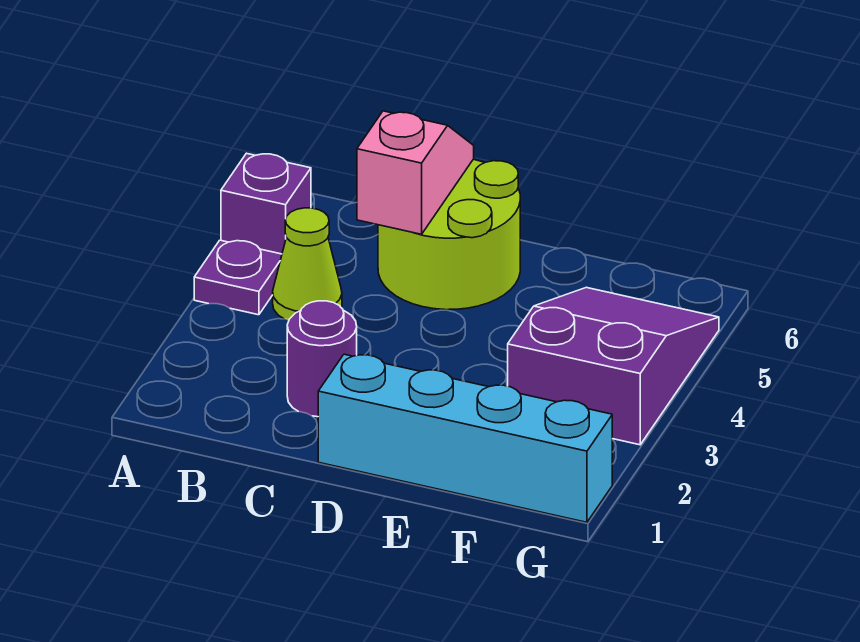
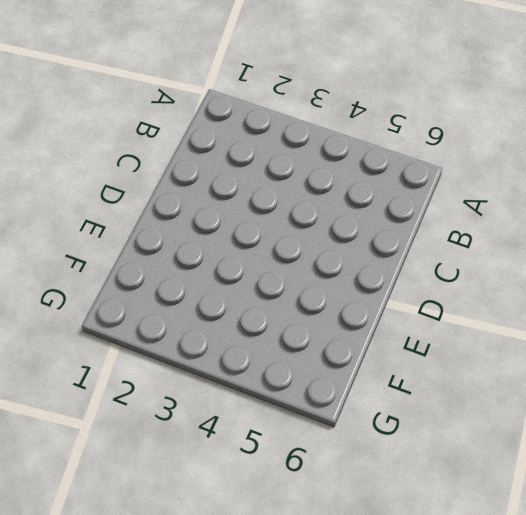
none -> purple 1x1 plate [194,240,282,315]
none -> purple 1x1 brick [221,153,311,254]

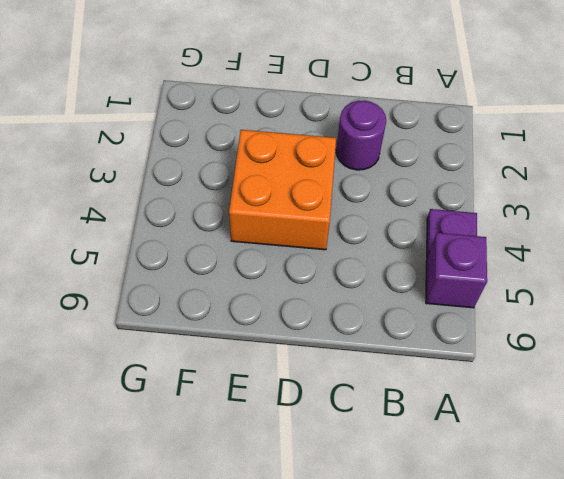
orange 2x2 brick [229,130,336,250] -> none
none -> lime 1x1 cone [273,208,342,320]
none -> lime 2x2 round brick [378,159,520,310]

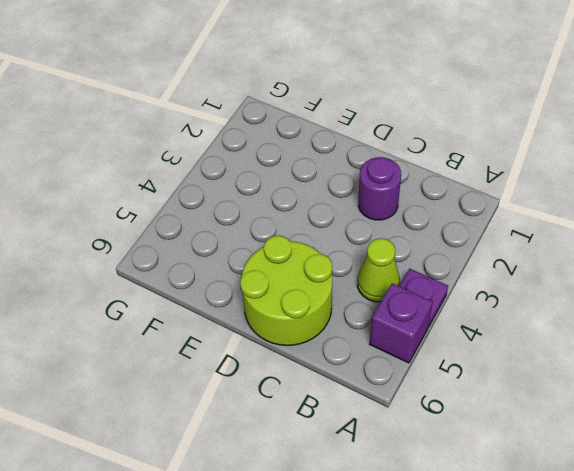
none -> cyan 1x4 brick [318,354,612,522]
none -> purple 2x3 slope [508,287,719,445]

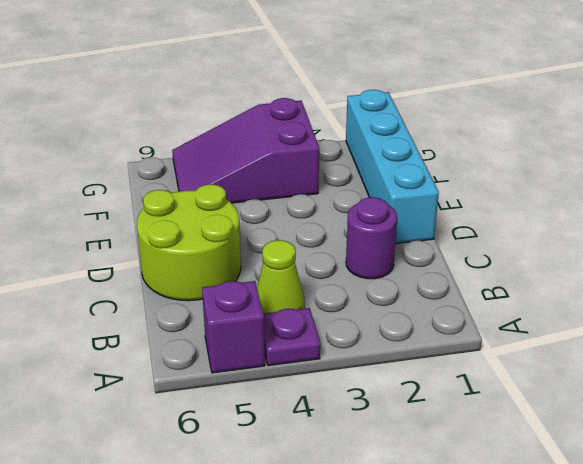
none -> pink 1x2 slope [357,111,474,234]

